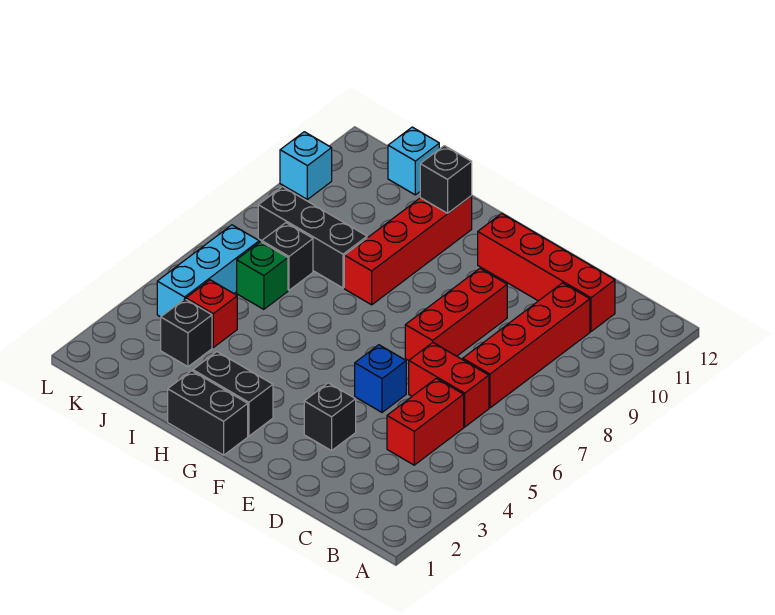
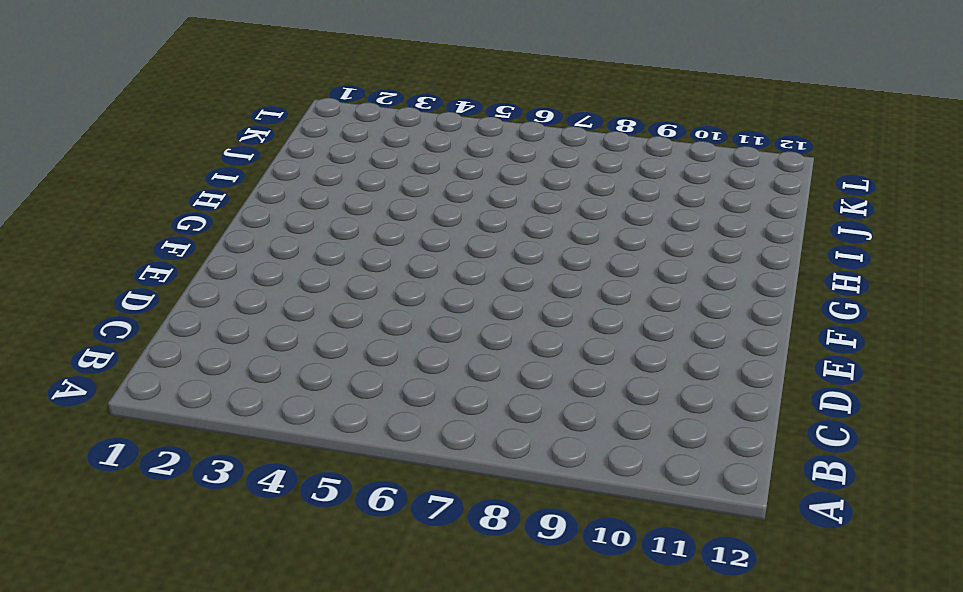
none -> red 1x2 brick [387,378,464,465]
none -> red 1x2 brick [409,343,489,427]
none -> red 1x4 brick [463,283,590,408]

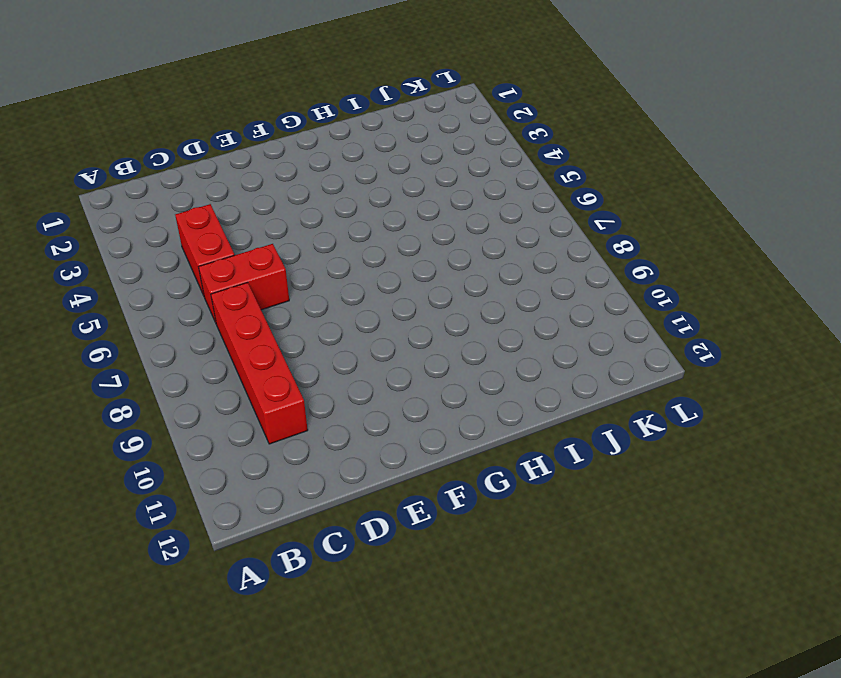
none -> red 1x4 brick [478,213,615,331]
none -> black 1x1 brick [304,383,356,451]
none -> blue 1x1 brick [355,345,406,412]

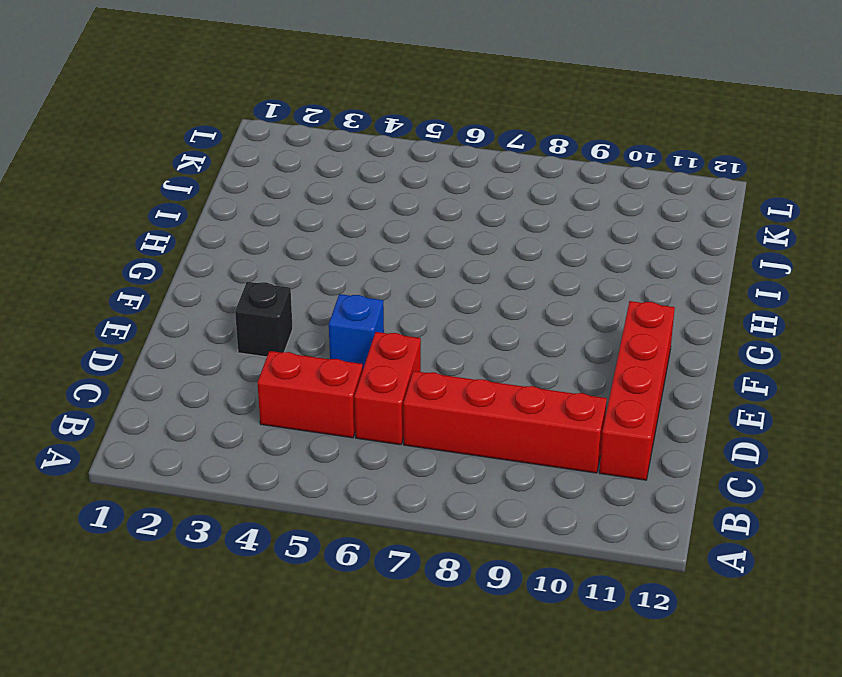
none -> red 1x3 brick [405,269,507,360]
none -> black 1x2 brick [168,371,248,455]
none -> black 1x2 brick [193,352,273,436]

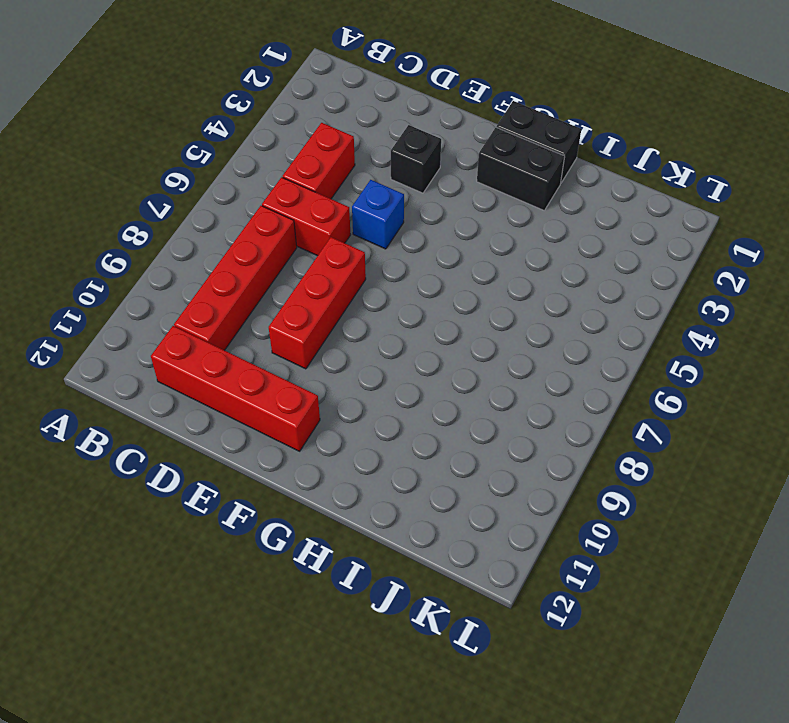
none -> red 1x4 brick [344,196,472,305]
none -> black 1x3 brick [258,187,367,288]
none -> black 1x1 brick [161,299,212,367]

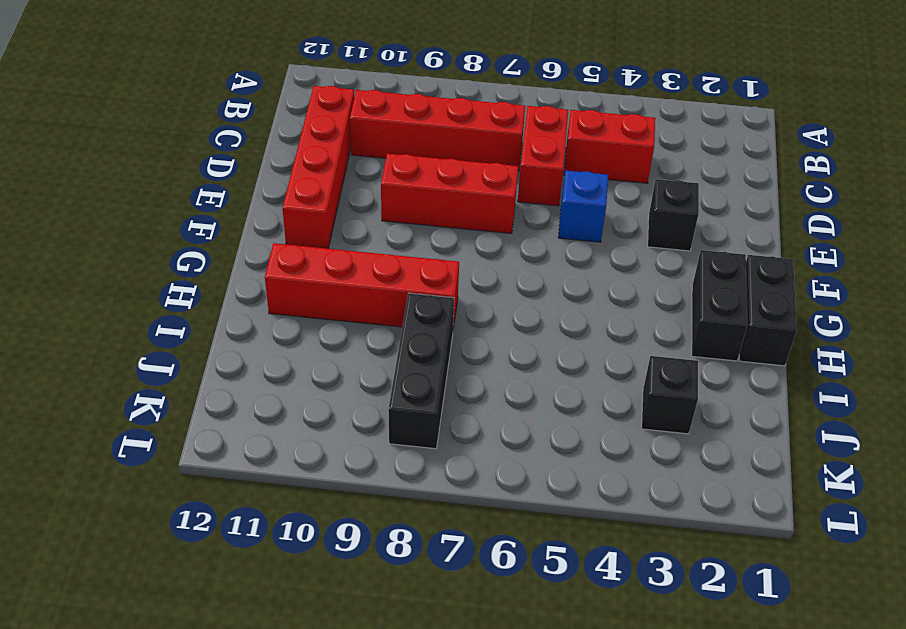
none -> red 1x1 brick [186,280,237,347]
none -> green 1x1 brick [237,242,288,309]
none -> black 1x1 brick [262,223,313,290]

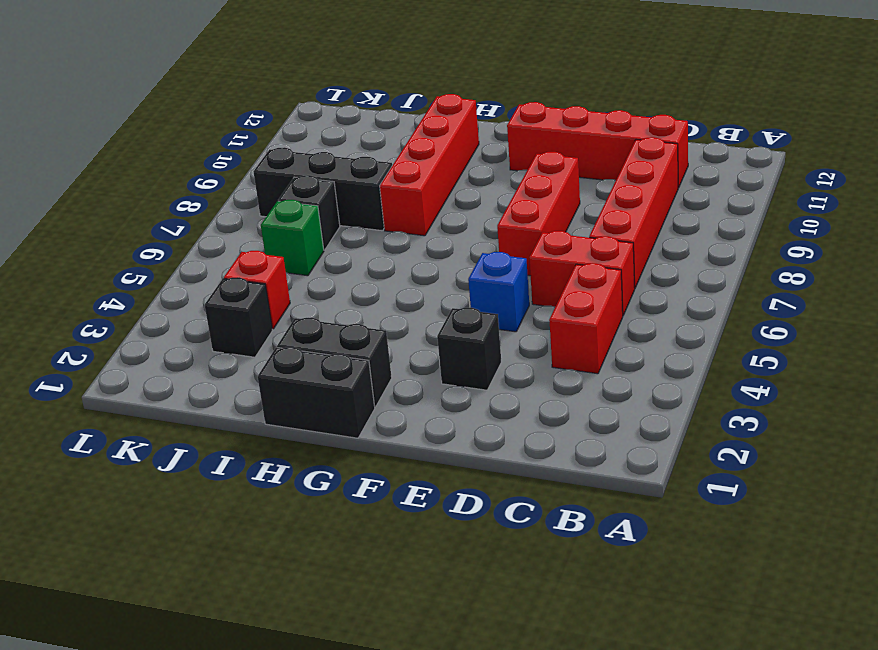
none -> cyan 1x1 brick [388,127,439,195]
none -> cyan 1x3 brick [157,225,259,317]
none -> cyan 1x1 brick [280,132,332,199]

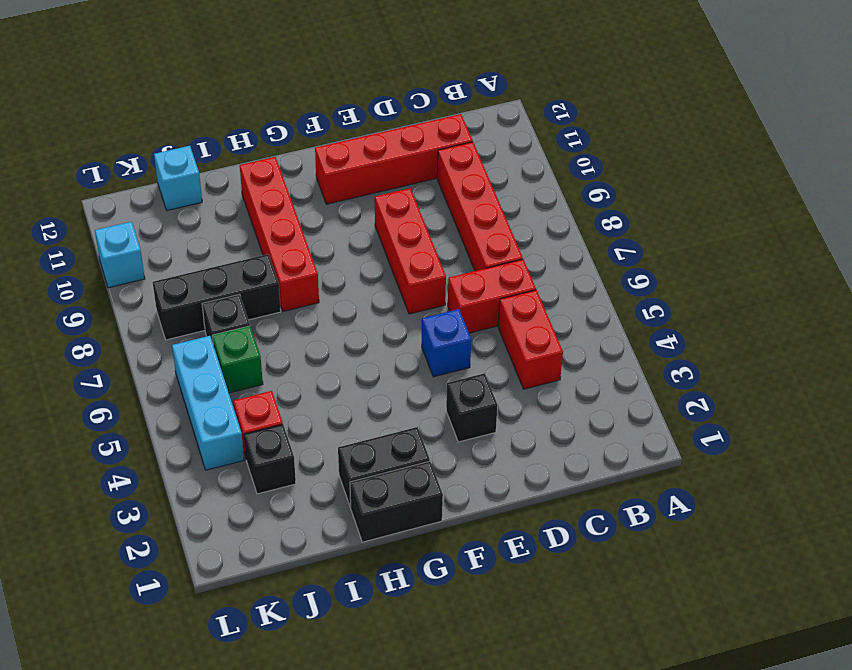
none -> black 1x1 brick [420,146,472,213]

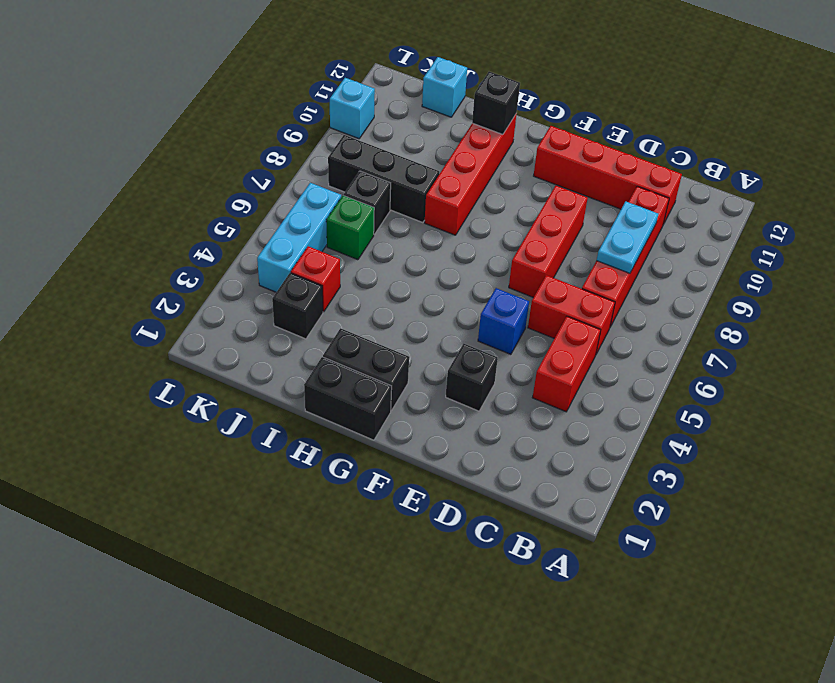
cyan 1x2 plate [597,202,658,273] -> none

